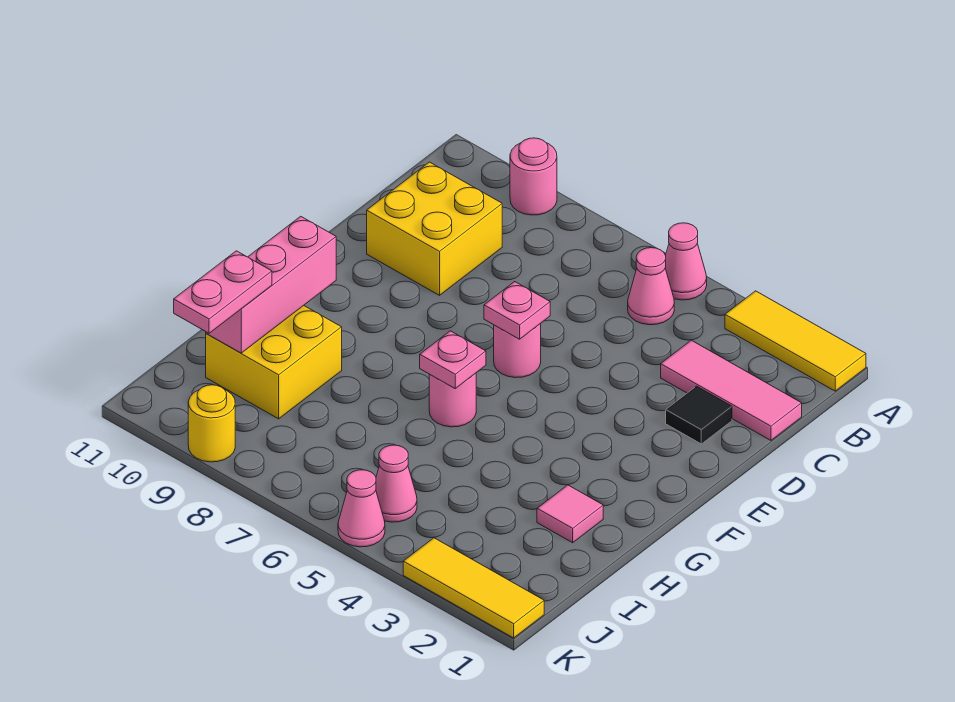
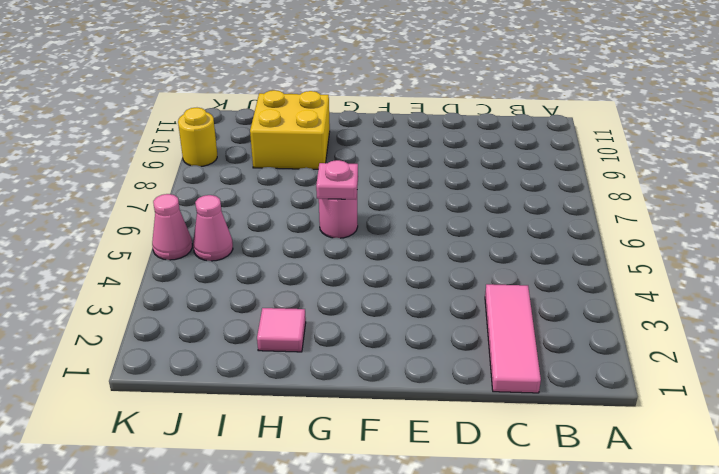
none -> yellow 1x3 tile [725,291,866,391]
none -> pink 1x1 cone [665,223,707,300]
none -> pink 1x1 round brick [510,138,557,215]

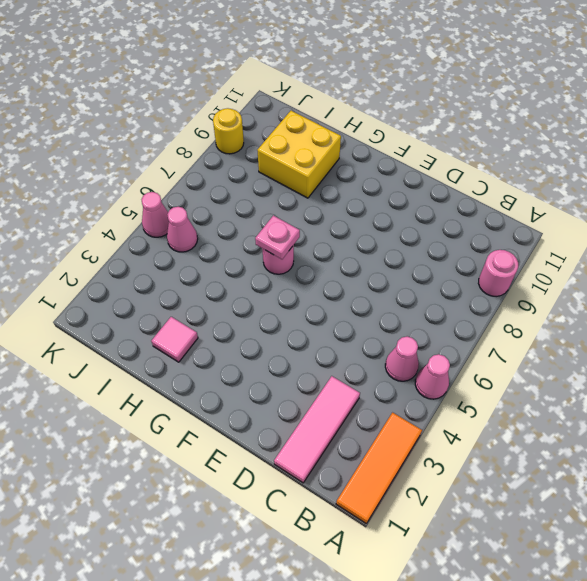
orange 1x3 tile [336,413,422,524] -> yellow 1x3 tile [725,291,866,391]
none -> yellow 2x2 brick [367,162,502,295]
none -> black 1x1 tile [666,386,732,444]
none -> pink 1x1 round brick [494,324,541,378]

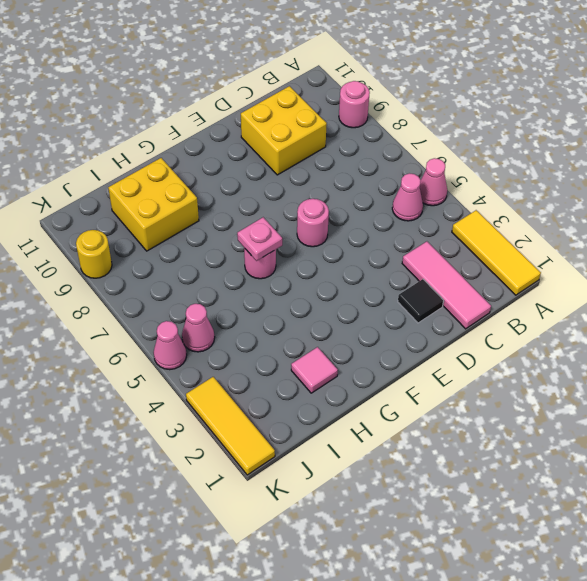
none -> pink 1x1 plate [484,282,550,339]
none -> pink 1x3 brick [206,216,336,353]
none -> pink 1x2 plate [174,251,272,333]

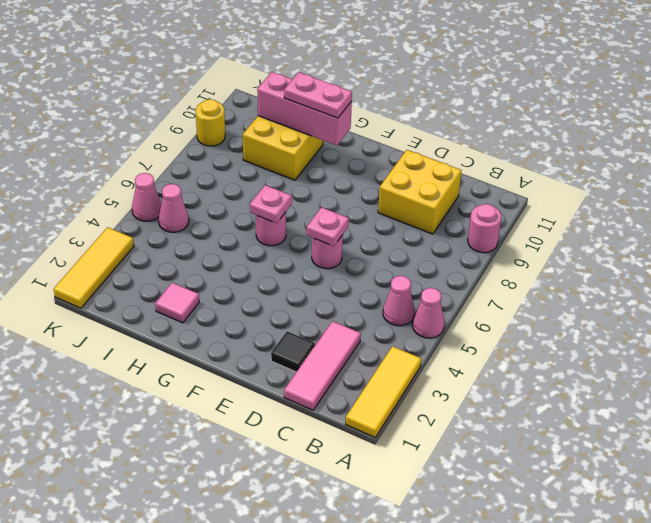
pink 1x2 plate [284,72,352,118] -> pink 1x2 plate moved to [174,251,272,333]

